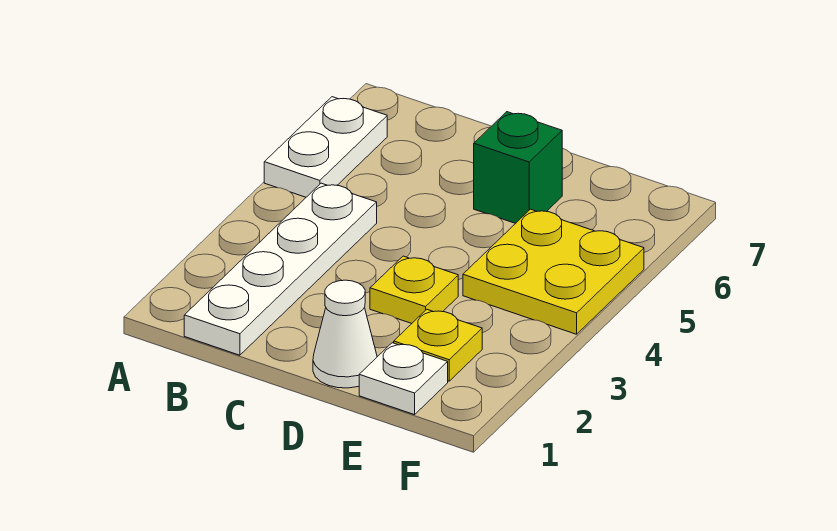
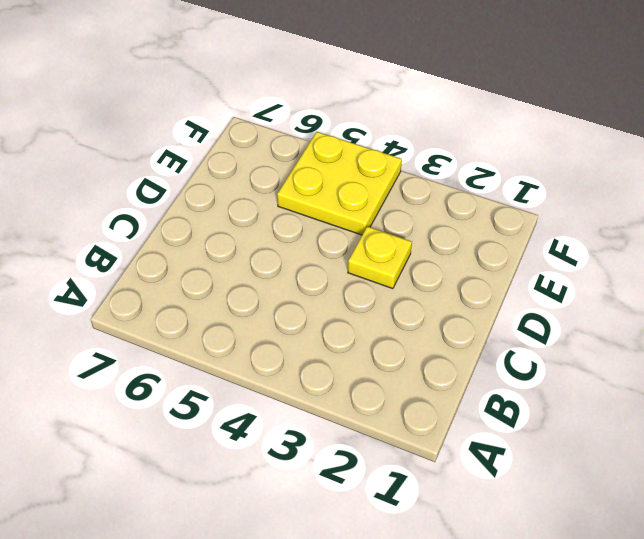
none -> white 1x2 plate [264,97,387,197]
none -> white 1x4 plate [184,183,377,355]

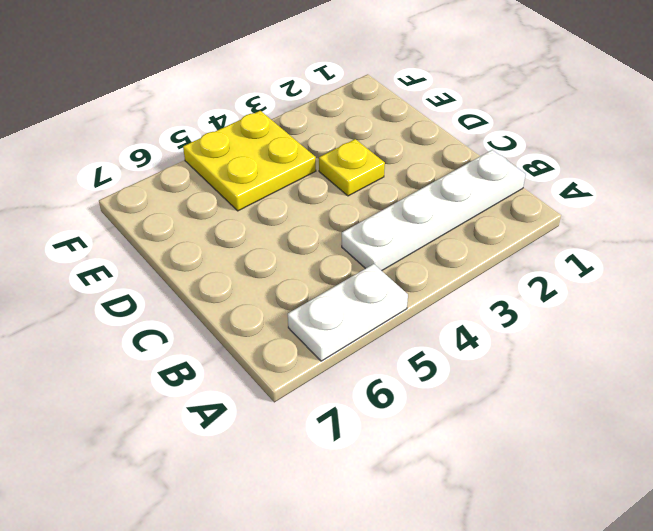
none -> white 1x1 cone [313,280,377,388]
none -> green 1x1 brick [474,112,562,223]

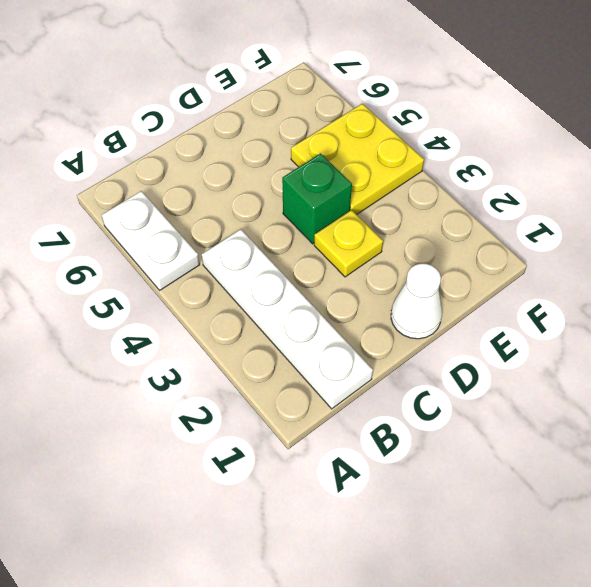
green 1x1 brick [282,154,352,244] -> green 1x1 brick moved to [474,112,562,223]
none -> white 1x1 plate [359,343,448,415]
none -> yellow 1x1 plate [394,309,482,381]

